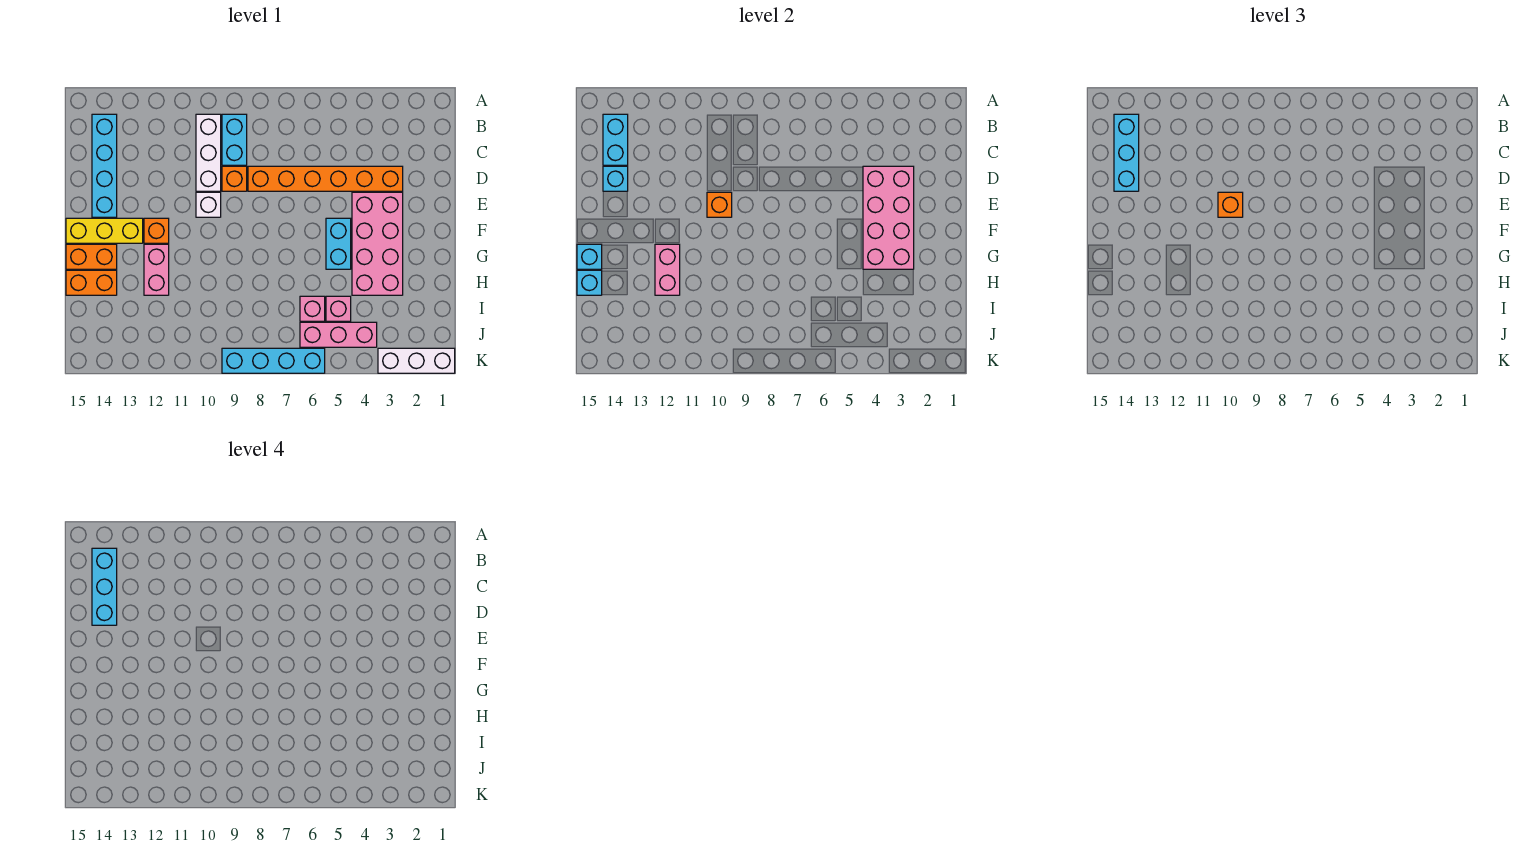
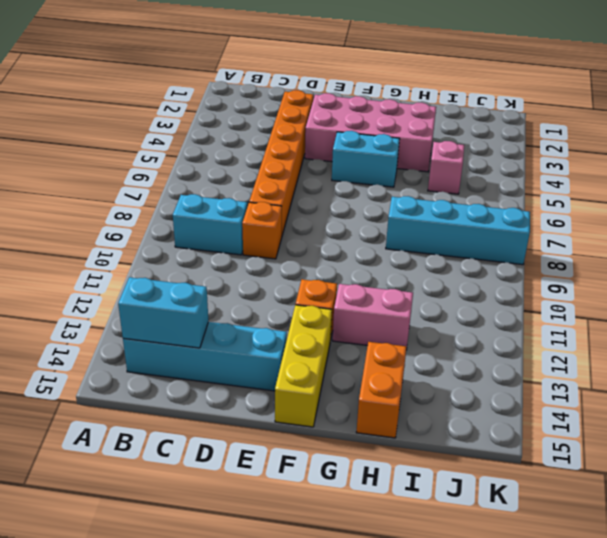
cyan 1x4 brick [386,196,530,265] -> cyan 1x4 brick turned to [222,348,325,373]
none -> white 1x3 brick [196,114,221,191]
none -> white 1x1 brick [196,192,221,217]
none -> orange 1x2 brick [66,244,117,269]

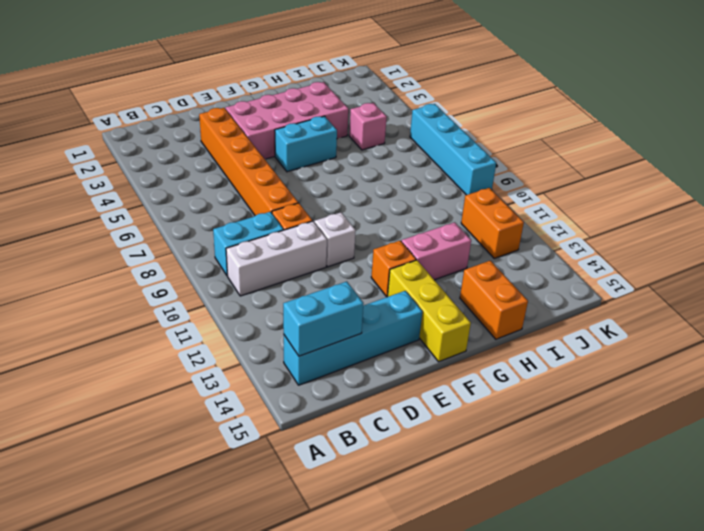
orange 1x2 brick [461,188,524,258] -> orange 1x2 brick moved to [66,244,117,269]
none -> pink 1x1 brick [300,296,325,321]
none -> pink 1x3 brick [300,322,377,347]
none -> white 1x3 brick [378,348,455,373]

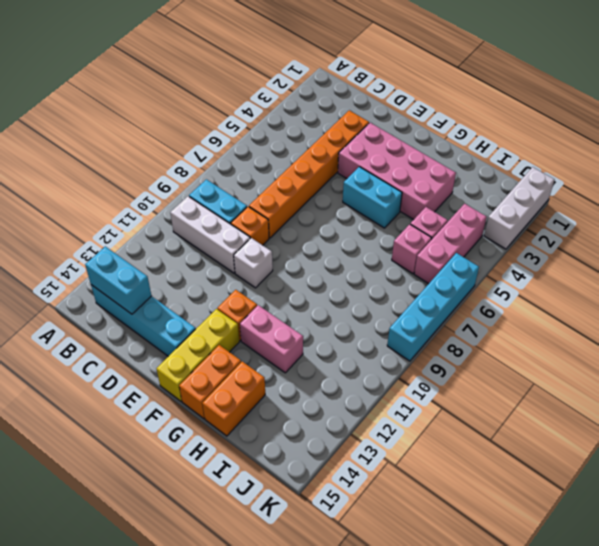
none -> pink 2x4 brick [863,166,914,269]
none -> cyan 1x1 brick [603,166,628,191]
none -> orange 1x1 brick [707,192,732,217]

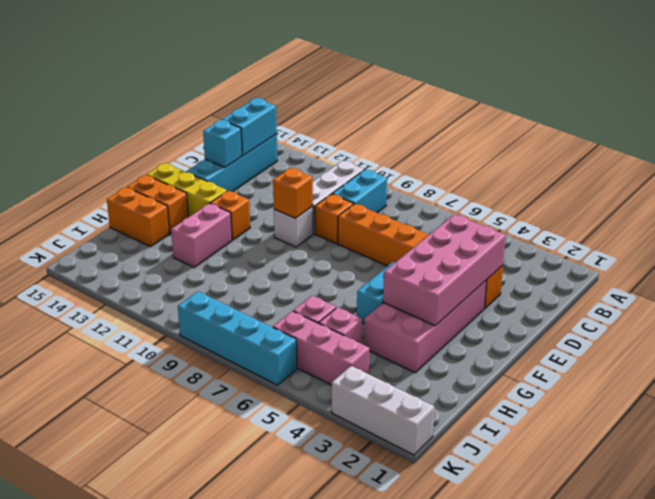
none -> pink 1x2 brick [655,244,680,295]
none -> cyan 1x1 brick [577,244,602,269]
none -> cyan 1x1 brick [577,270,602,295]

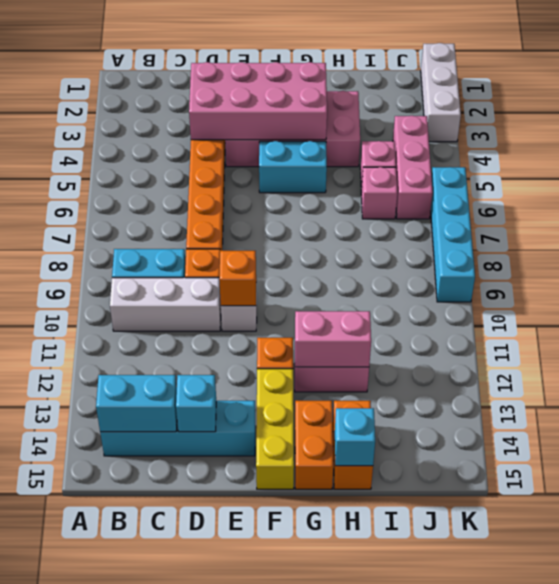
none -> cyan 1x1 brick [577,244,602,269]
none -> cyan 1x3 brick [1114,114,1139,191]
none -> orange 1x1 brick [1218,192,1243,217]

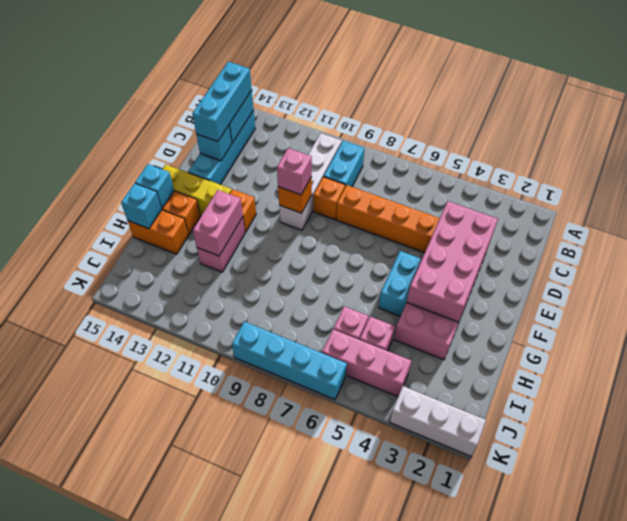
pink 1x1 brick [277,148,312,195] -> orange 1x1 brick [1218,192,1243,217]
none -> cyan 1x3 brick [92,548,117,625]

